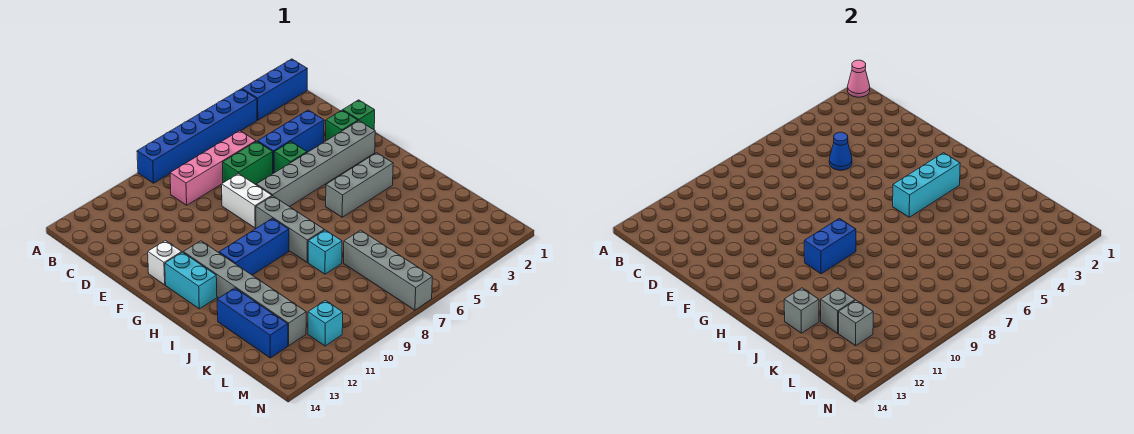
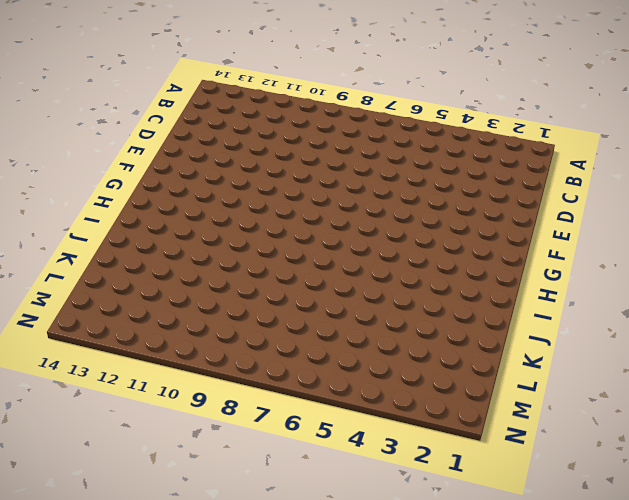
none -> blue 1x3 brick [242,59,307,120]
none -> blue 1x6 brick [137,89,257,183]
none -> pink 1x4 brick [170,131,256,205]

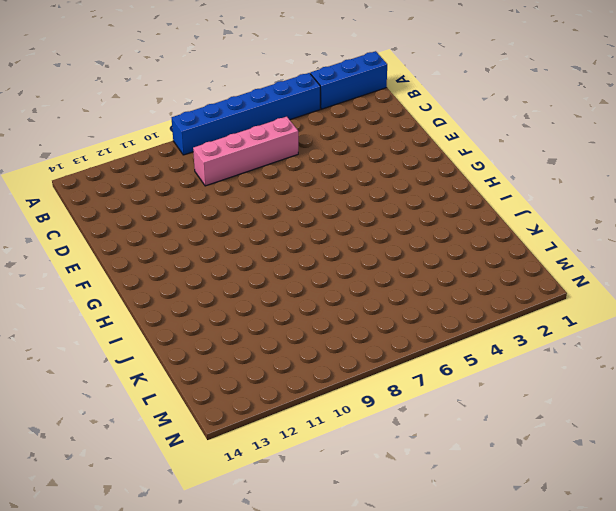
none -> blue 1x3 brick [258,110,324,173]
none -> green 1x2 brick [223,141,273,185]
none -> green 1x1 brick [343,100,375,130]

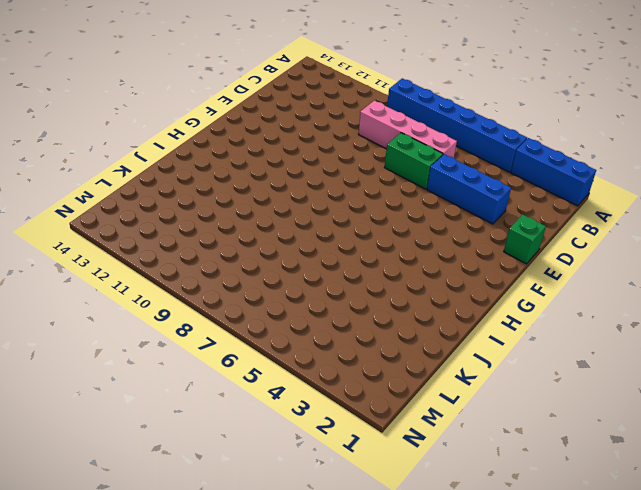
none -> green 1x1 brick [326,110,358,141]
none -> green 1x1 brick [274,142,307,173]
none -> white 1x2 brick [222,174,272,228]

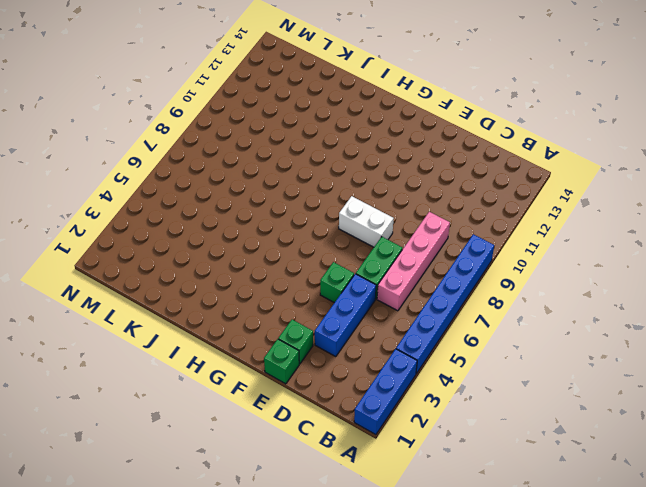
none -> grey 1x6 brick [256,121,375,207]
none -> white 1x1 brick [148,241,182,285]
none -> grey 1x3 brick [256,196,324,262]

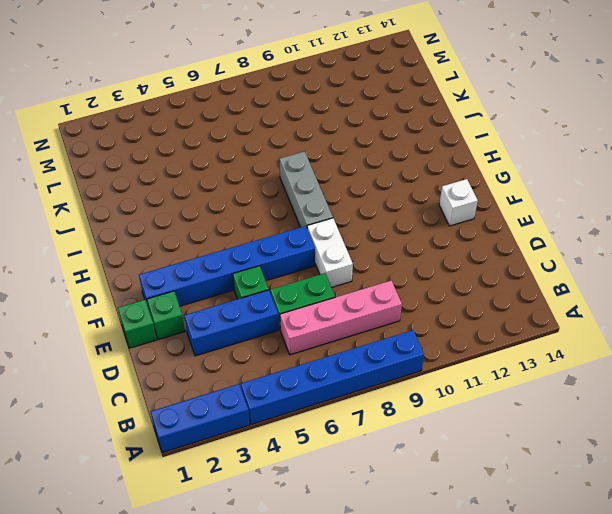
blue 1x6 brick [139,226,315,306] -> grey 1x6 brick [256,121,375,207]
none -> grey 1x6 brick [183,241,306,346]
none -> cyan 1x2 brick [165,252,217,309]
none -> grey 1x3 brick [326,153,393,217]

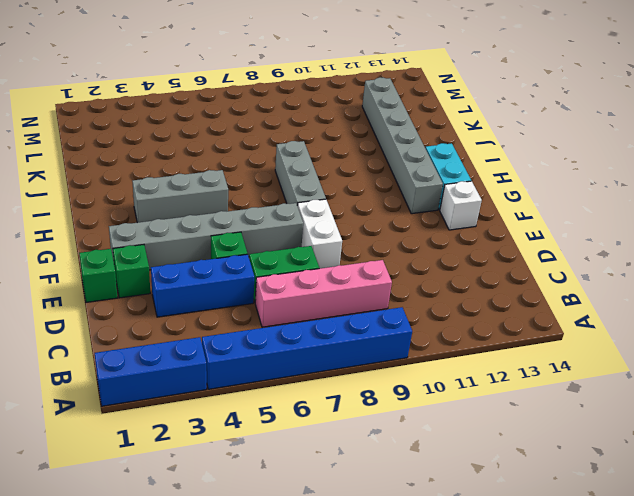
none -> blue 1x3 brick [219,218,289,275]
none -> cyan 1x1 brick [308,230,342,274]
none -> blue 1x3 brick [217,288,288,358]

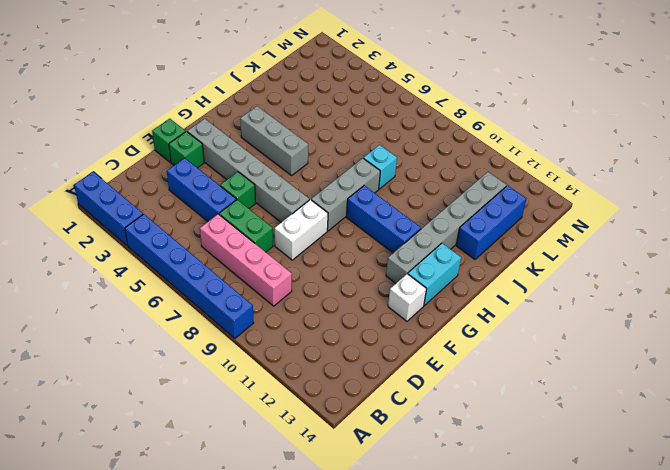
none -> grey 1x4 brick [344,230,432,310]
none -> cyan 1x1 brick [308,300,343,346]
none -> pink 1x1 cone [848,60,870,97]

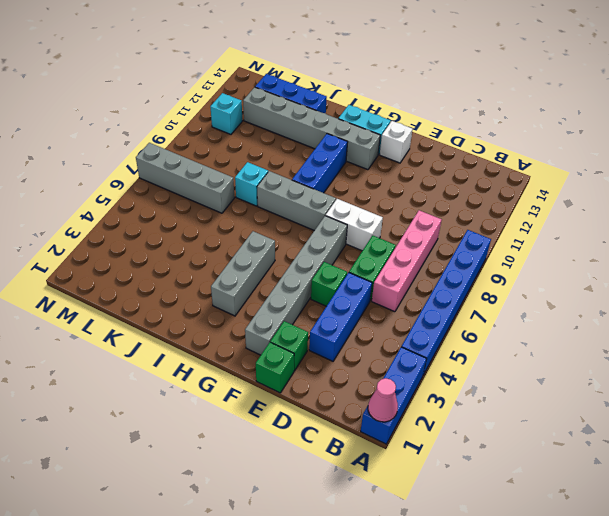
none -> blue 1x1 cone [829,132,852,170]
none -> cyan 1x3 brick [893,153,960,217]
none -> blue 1x2 brick [804,218,856,274]

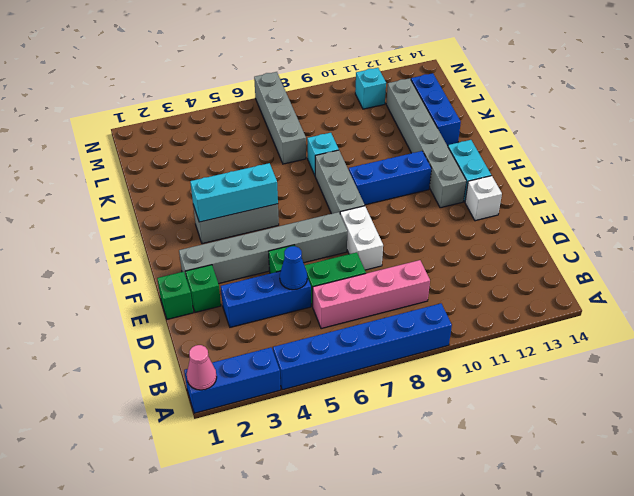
none -> blue 1x2 brick [804,218,856,274]
none -> grey 1x1 brick [784,288,819,333]
none -> grey 1x1 brick [821,288,855,333]

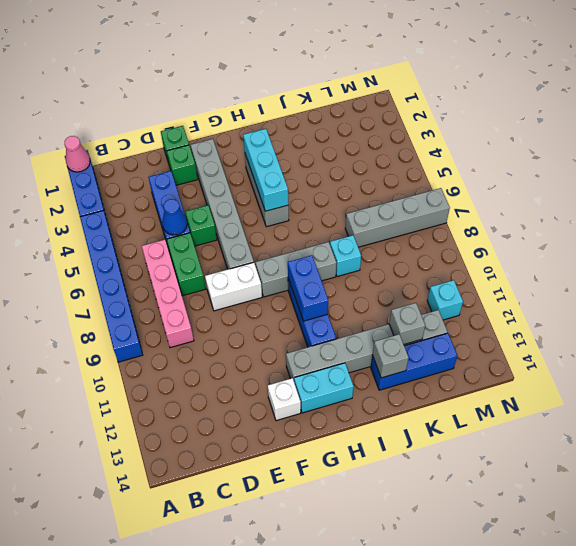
none -> grey 1x1 brick [839,300,873,346]

